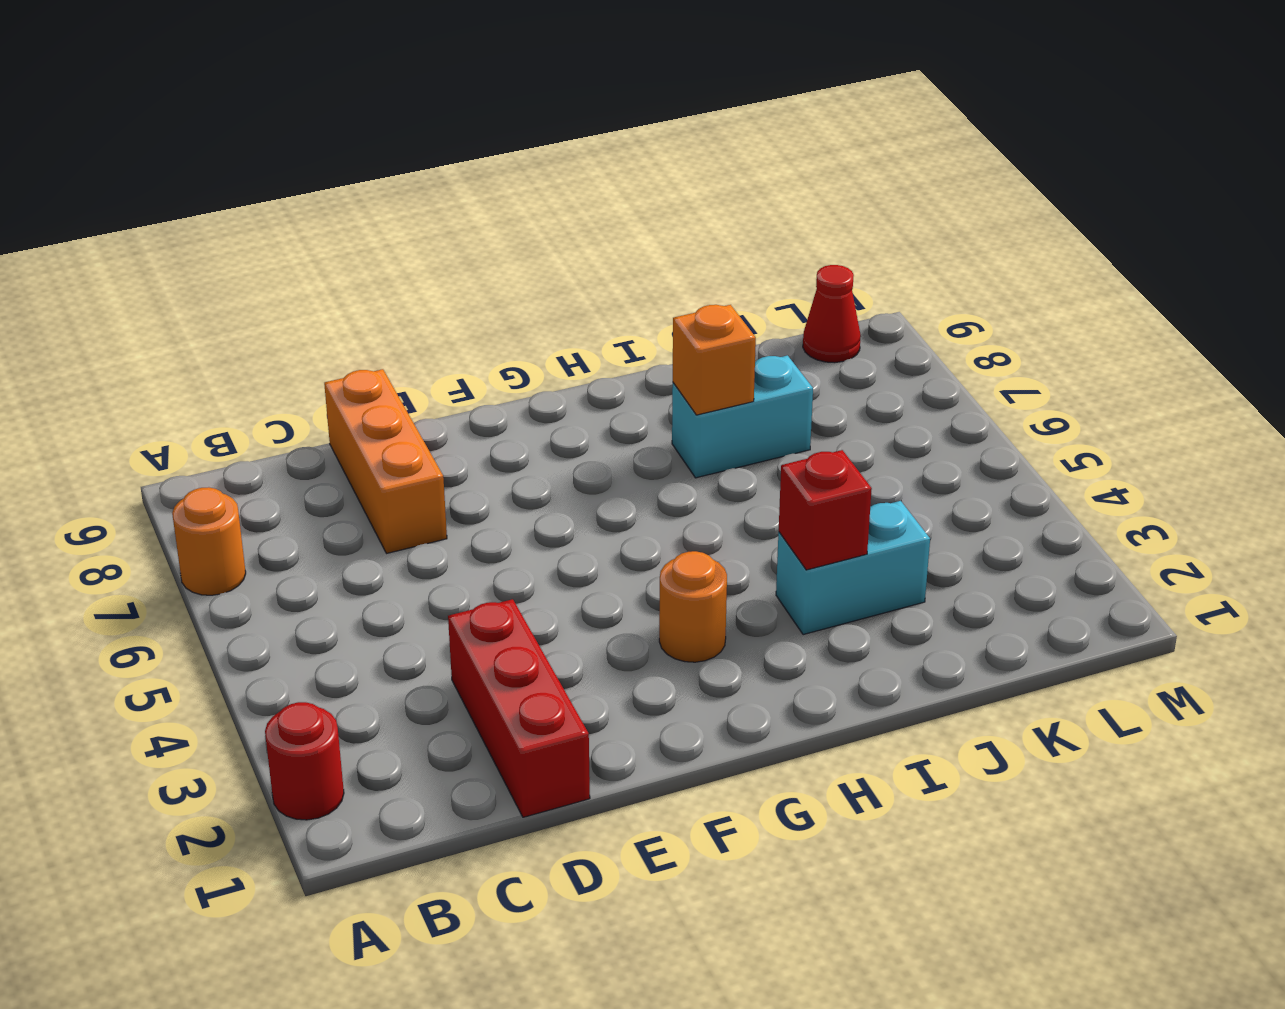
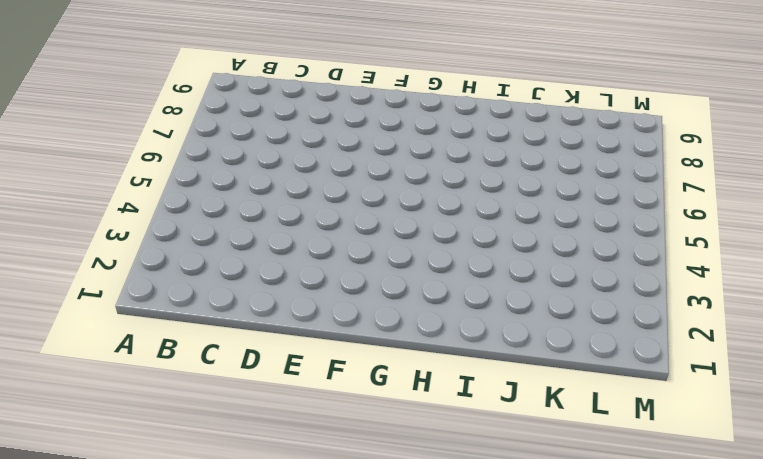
none -> red 1x1 round brick [265,702,344,820]
none -> orange 1x1 round brick [172,487,246,595]

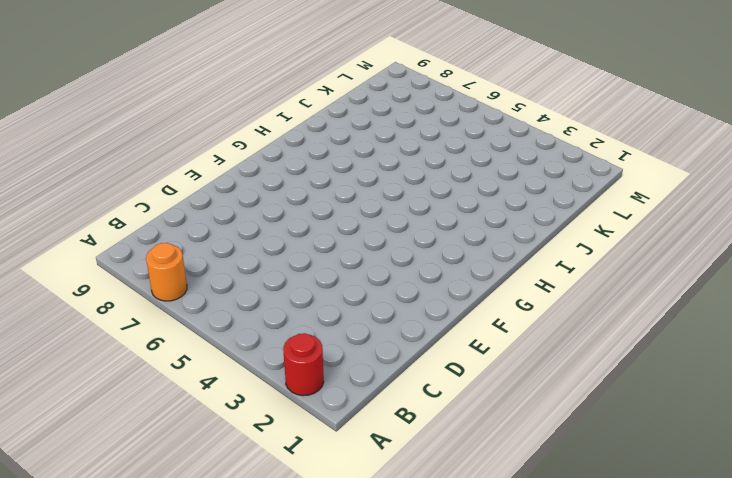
none -> red 1x3 brick [448,599,590,817]
none -> orange 1x3 brick [324,369,447,553]

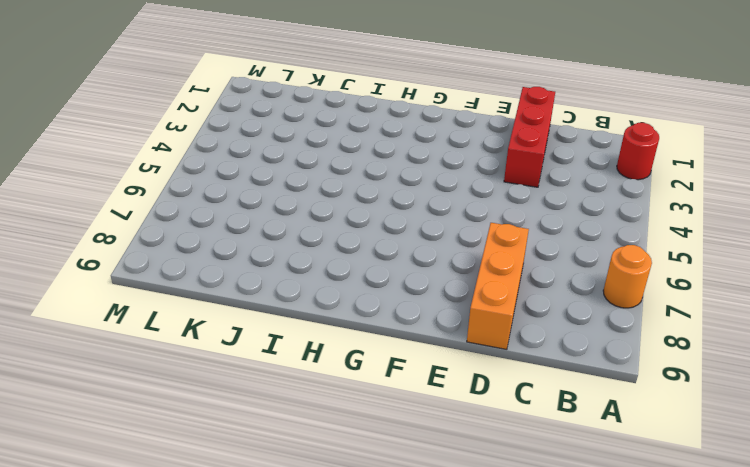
none -> orange 1x1 round brick [659,551,727,662]
none -> cyan 1x2 brick [776,501,930,635]

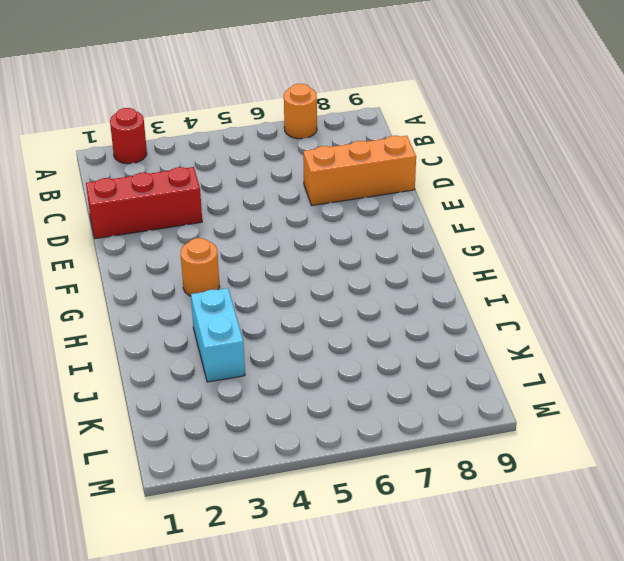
none -> cyan 1x2 brick [672,355,813,478]
none -> red 1x1 cone [803,265,861,363]

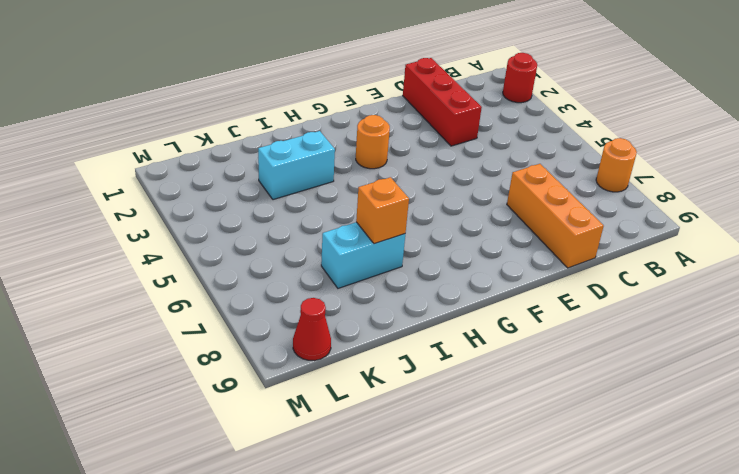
none -> red 1x1 brick [779,450,872,570]

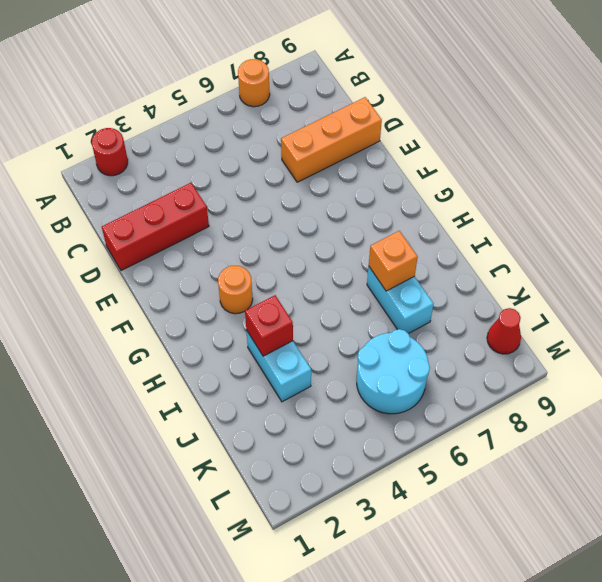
cyan 2x2 round brick [357,329,430,414] -> none

